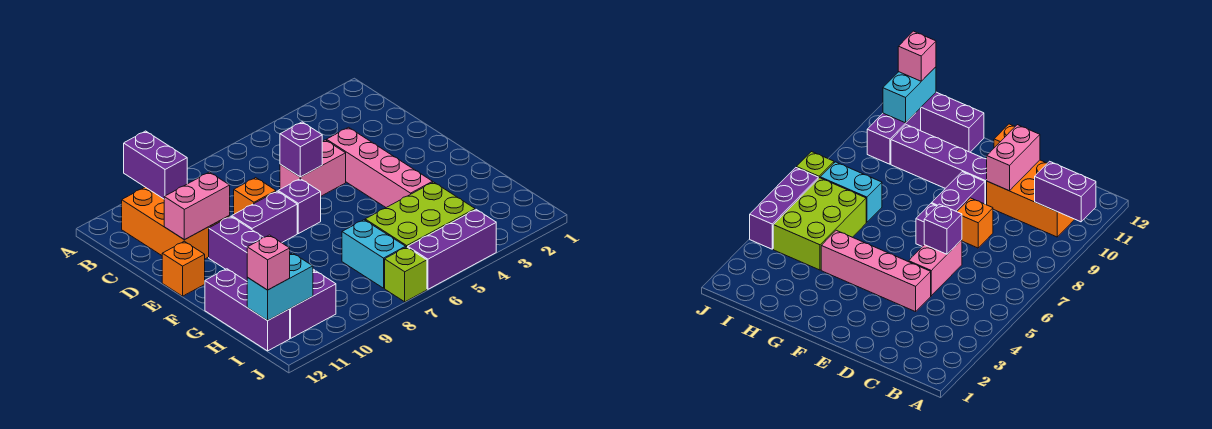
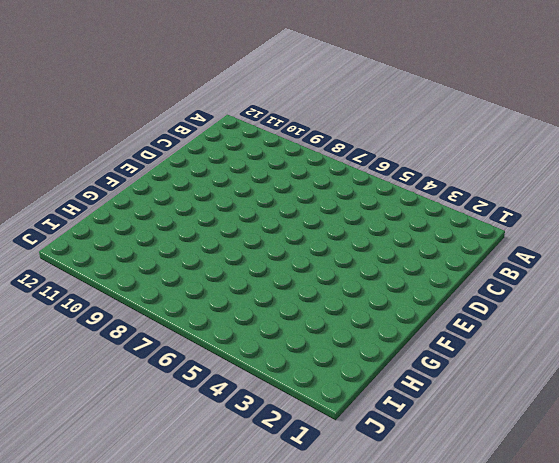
none -> orange 2x3 brick [122,187,230,259]
none -> pink 1x4 brick [326,127,433,207]
none -> pink 1x2 brick [280,140,346,196]

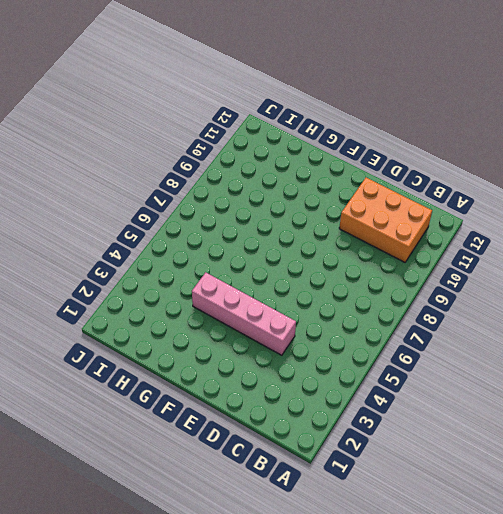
none -> pink 1x2 brick [280,140,346,196]
none -> orange 1x1 brick [234,178,276,214]
none -> purple 1x1 brick [278,179,321,234]

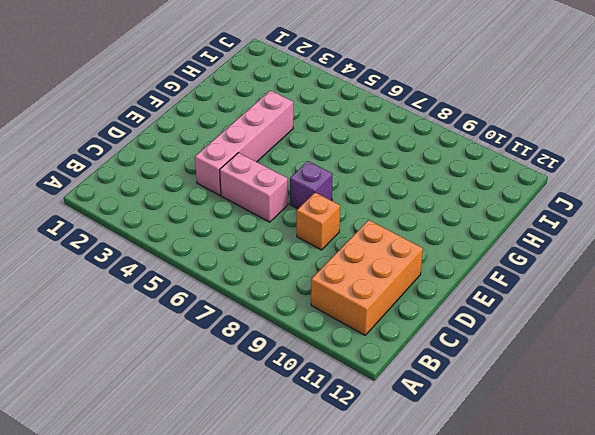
none -> purple 1x2 brick [232,191,297,243]
none -> purple 1x4 brick [209,216,315,281]
none -> orange 1x1 brick [162,241,205,296]

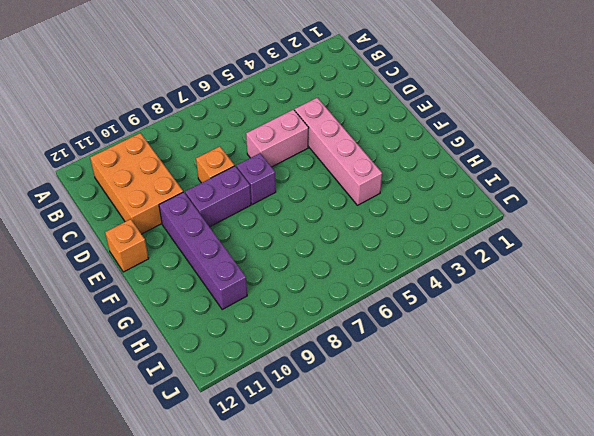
none -> purple 1x3 brick [205,269,290,351]
none -> lime 2x3 brick [365,182,475,247]
none -> cyan 1x2 brick [342,220,406,288]

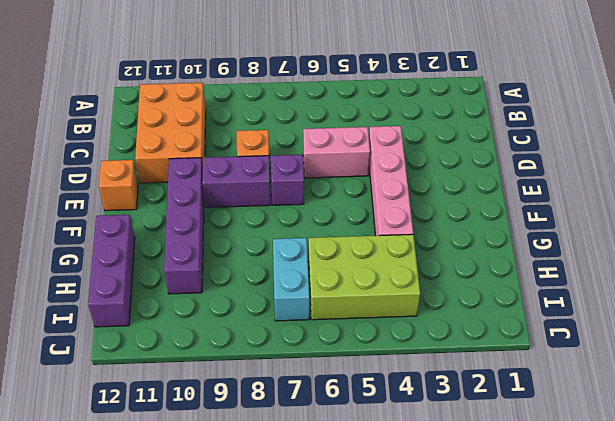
none -> purple 1x2 brick [290,271,336,338]
none -> purple 1x3 brick [408,210,496,289]
none -> lime 1x1 brick [385,247,427,302]

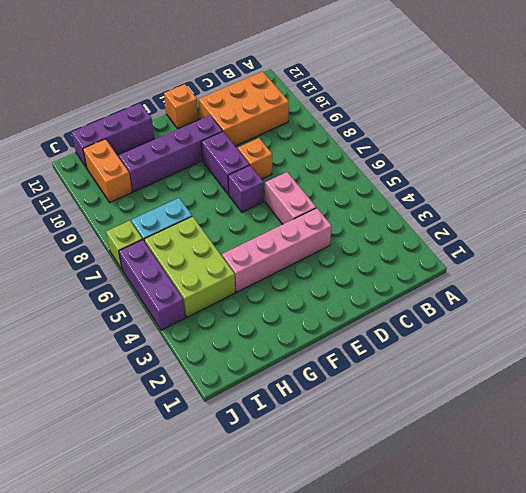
orange 1x2 brick [83,139,132,202] -> purple 1x2 brick [290,271,336,338]
none -> purple 1x2 brick [124,131,187,199]
none -> purple 1x1 brick [280,122,322,177]
none -> pink 1x2 brick [164,172,230,240]

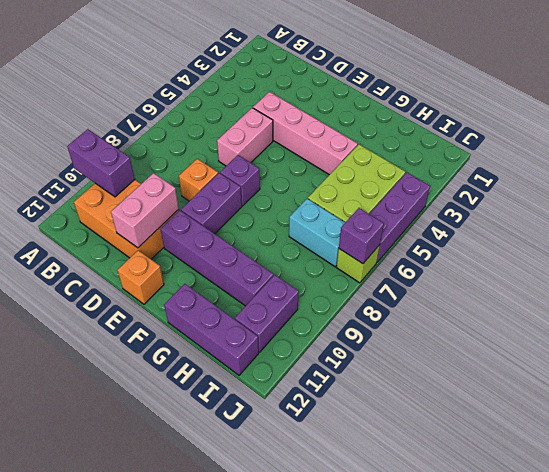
purple 1x1 brick [339,208,384,264] -> purple 1x1 brick moved to [280,122,322,177]
none -> cyan 1x2 brick [247,253,313,321]
none -> pink 1x1 brick [247,235,290,290]

